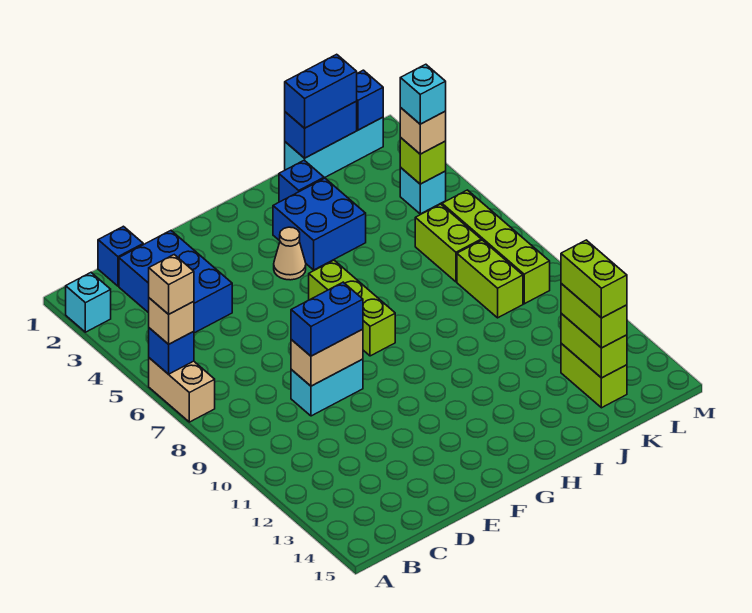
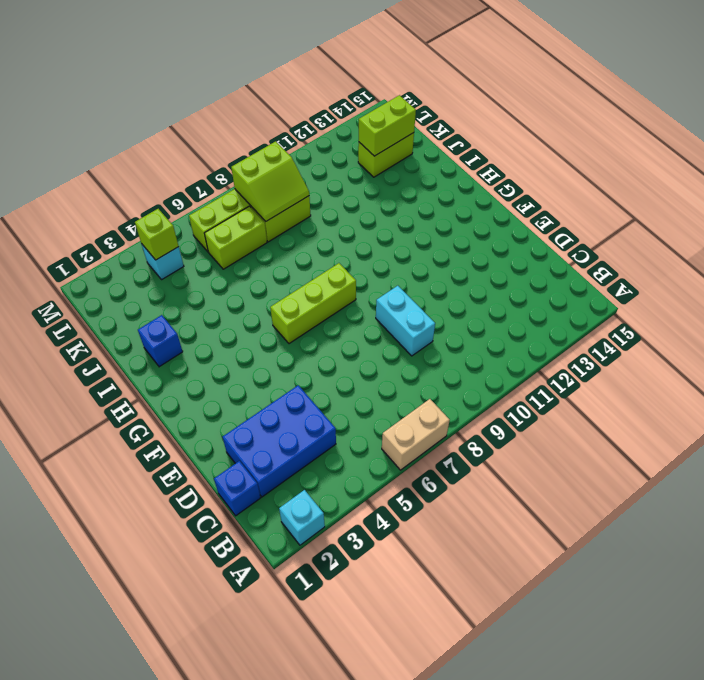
lime 2x2 slope [231,141,309,221] -> none
none -> tan 1x1 cone [274,227,306,280]
none -> blue 2x2 brick [273,178,366,270]
none -> cyan 1x3 brick [285,117,383,178]

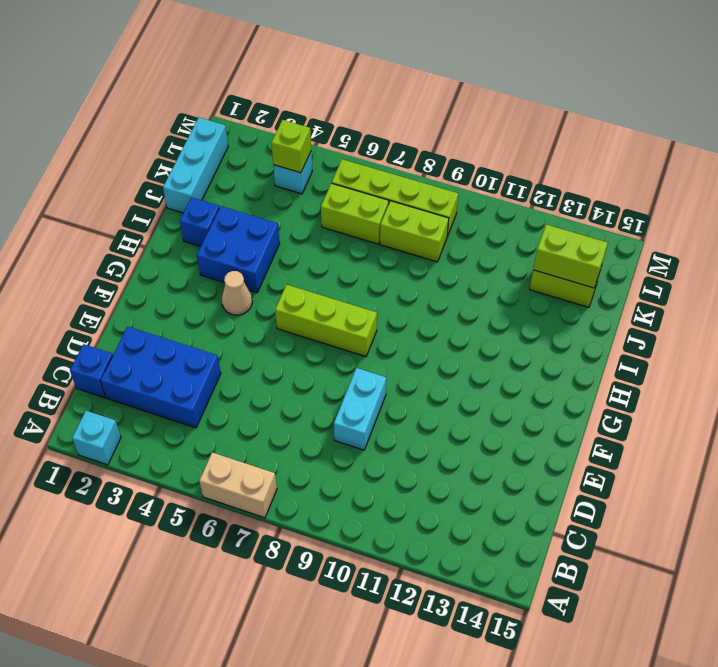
none -> blue 1x1 brick [149,328,194,374]
none -> tan 1x2 brick [291,329,363,386]
none -> blue 1x2 brick [285,101,357,158]

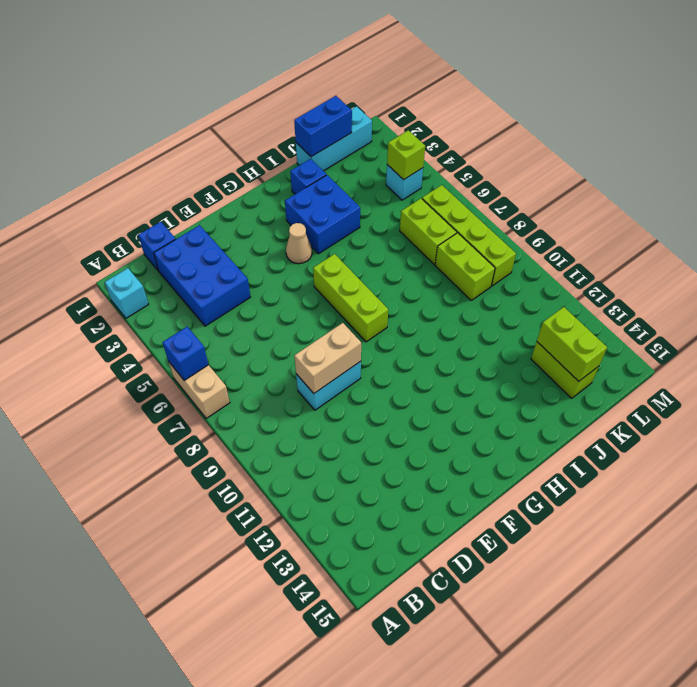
none -> blue 1x1 brick [357,70,383,130]
none -> tan 1x1 brick [149,298,194,344]
none -> blue 1x2 brick [291,282,363,356]

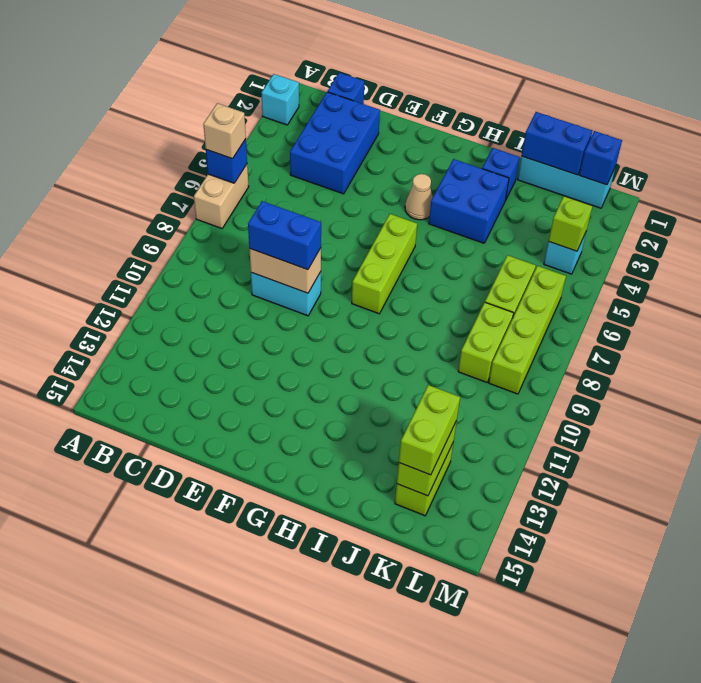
none -> blue 1x2 brick [285,54,357,128]
none -> tan 1x1 brick [400,108,446,154]
none -> tan 1x1 brick [149,255,194,314]

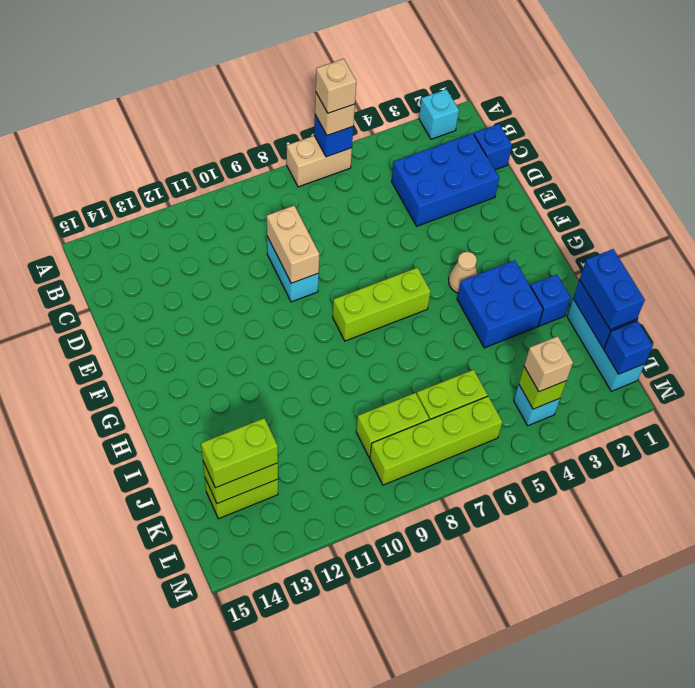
none -> blue 1x2 brick [291,282,363,356]
none -> lime 1x2 brick [561,240,627,318]
none -> cyan 1x1 brick [400,64,446,124]

